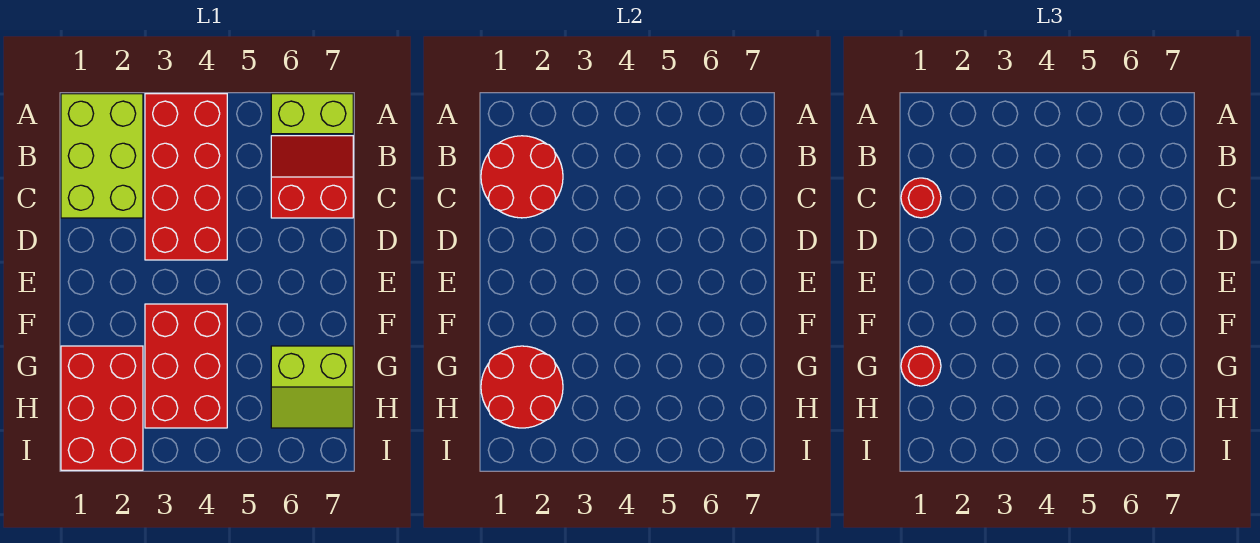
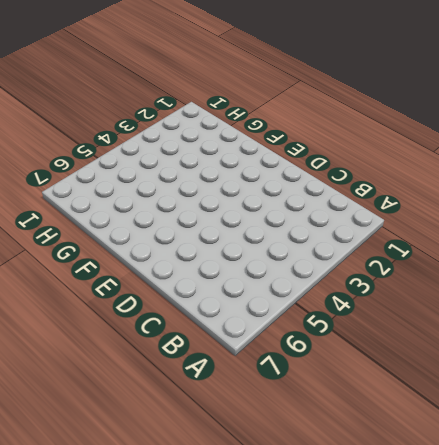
none -> lime 2x3 brick [61,94,143,218]
none -> red 2x4 brick [145,94,227,260]

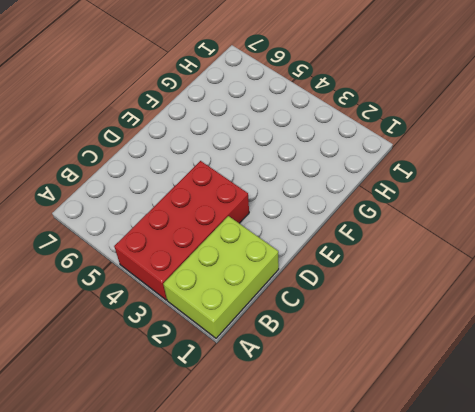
none -> lime 1x2 brick [271,94,353,134]
none -> red 2x2 slope [271,136,353,218]

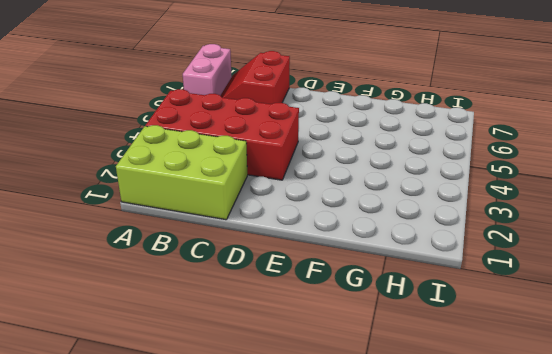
pink 1x2 brick [183,44,232,95] -> lime 1x2 brick [271,94,353,134]
none -> red 2x3 brick [145,304,227,428]
none -> red 2x3 brick [61,346,143,470]

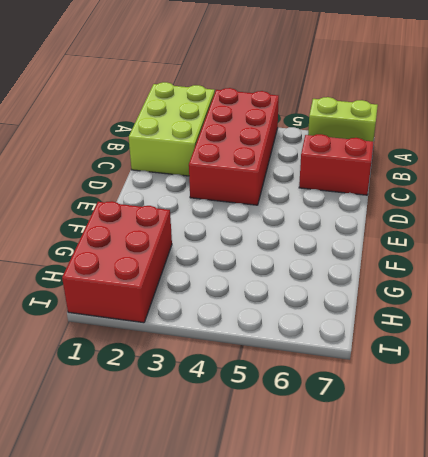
none -> red 2x3 brick [145,304,227,428]
none -> lime 2x2 slope [271,346,353,428]

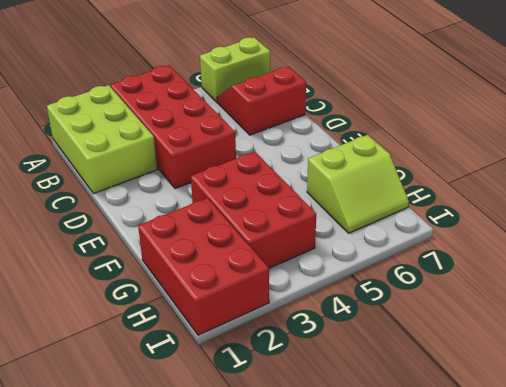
none -> red 2x2 round brick [481,136,563,218]
none -> red 2x2 round brick [481,346,563,428]

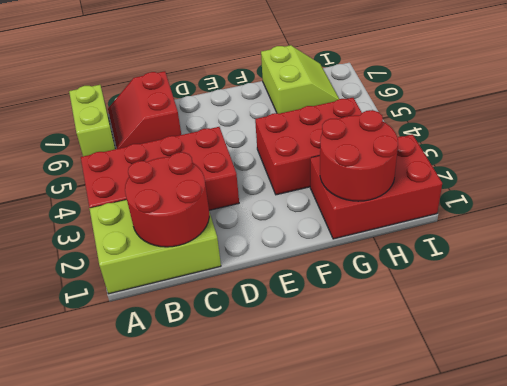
none -> red 1x1 round brick [901,178,941,218]
none -> red 1x1 round brick [901,346,941,386]

